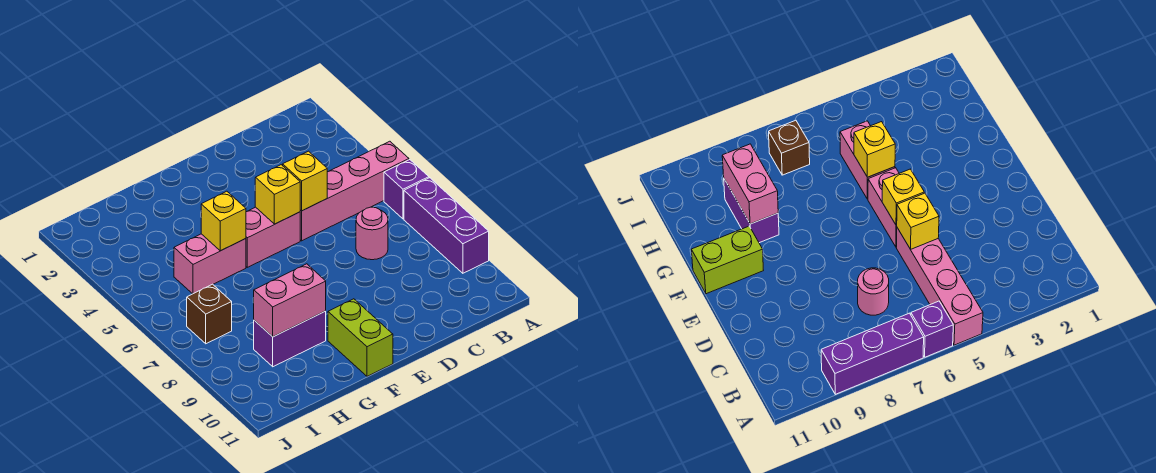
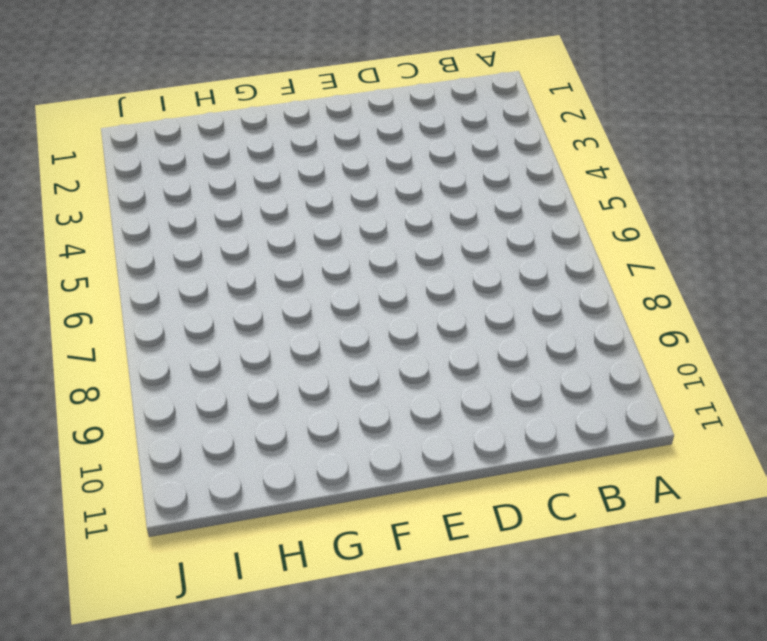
none -> pink 1x4 brick [300,141,409,241]
none -> purple 1x1 brick [384,160,429,219]
none -> purple 1x3 brick [404,178,489,273]

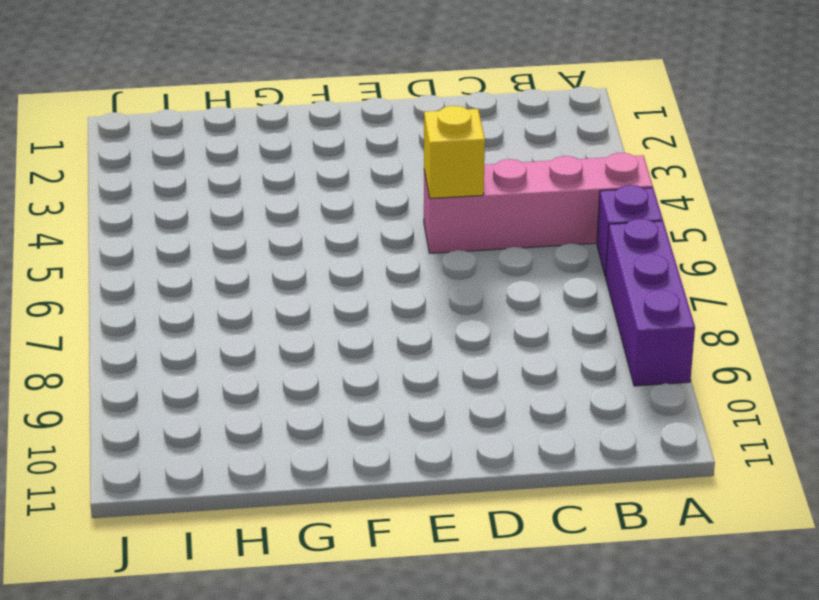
none -> pink 1x1 round brick [356,207,388,260]
none -> pink 1x2 brick [246,207,300,267]
none -> lime 1x2 brick [328,299,393,376]

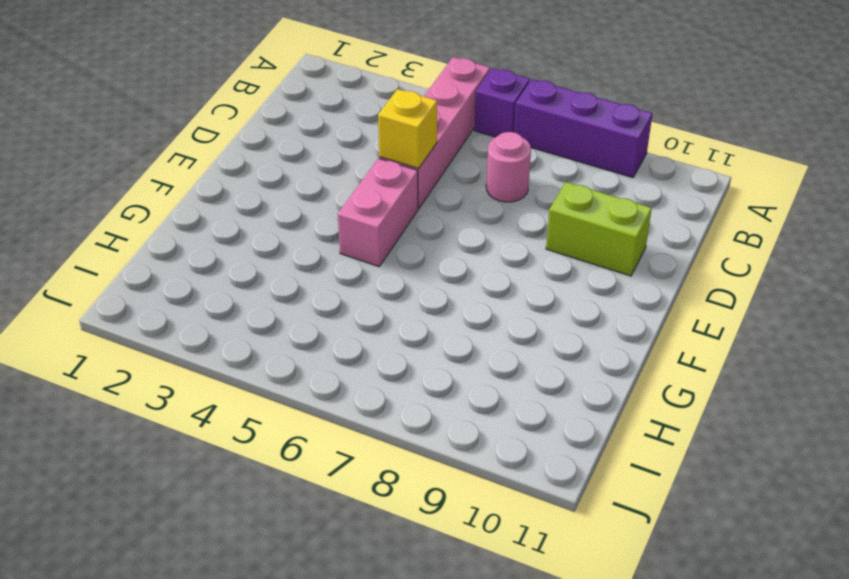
lime 1x2 brick [546,182,652,276] -> lime 1x2 brick moved to [328,299,393,376]
none -> pink 1x2 brick [174,234,246,294]
none -> purple 1x2 brick [254,311,326,367]
none -> brown 1x1 brick [187,284,232,344]

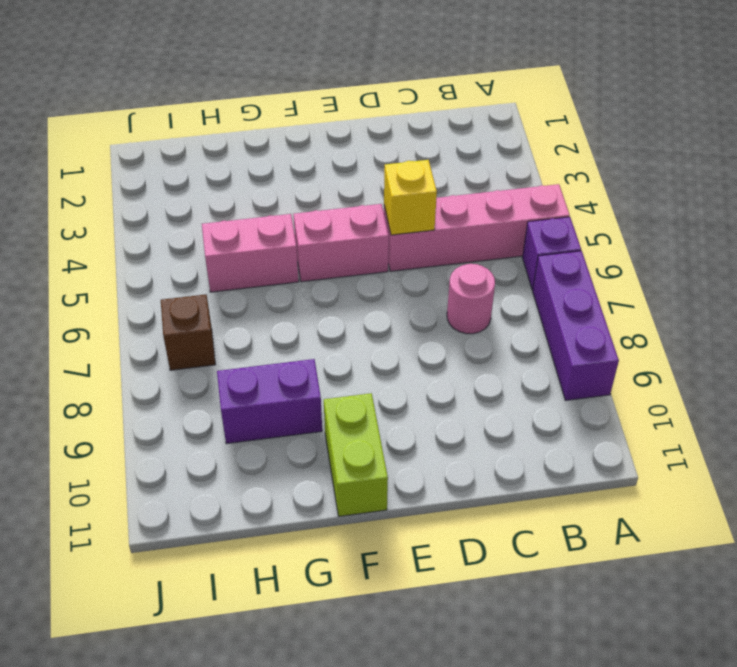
none -> yellow 1x1 brick [255,165,300,224]
none -> yellow 1x1 brick [201,191,246,251]
none -> pink 1x2 brick [254,264,326,337]

